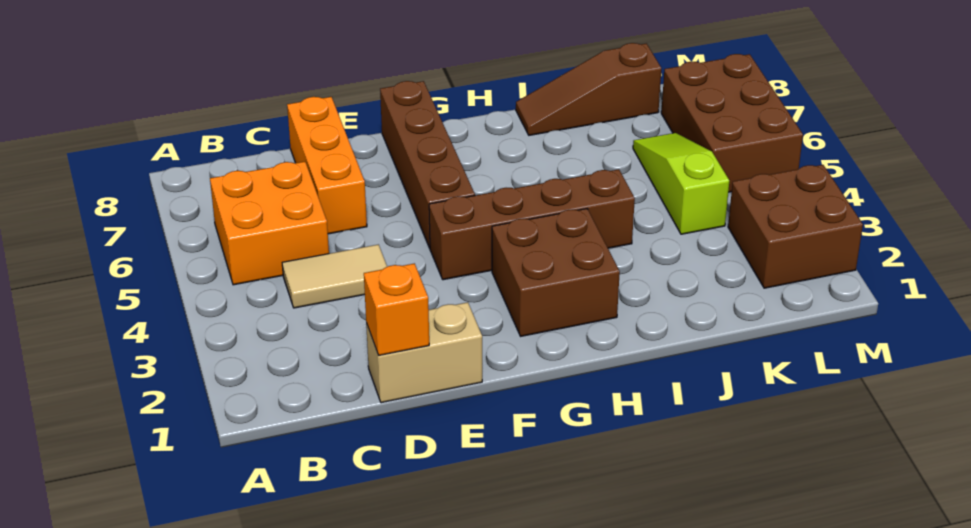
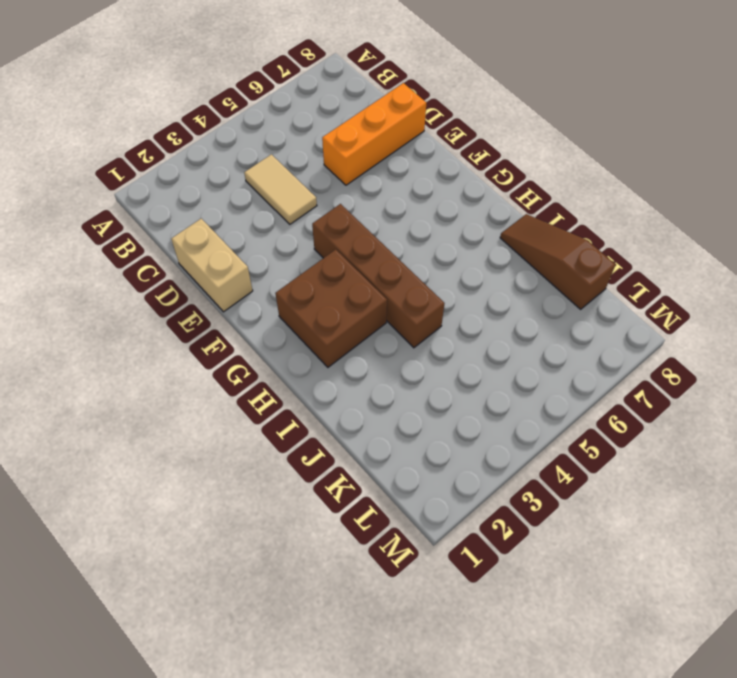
none -> orange 2x2 brick [210,162,329,285]
none -> brown 1x4 brick [380,81,475,248]
none -> lime 1x3 slope [633,133,729,234]

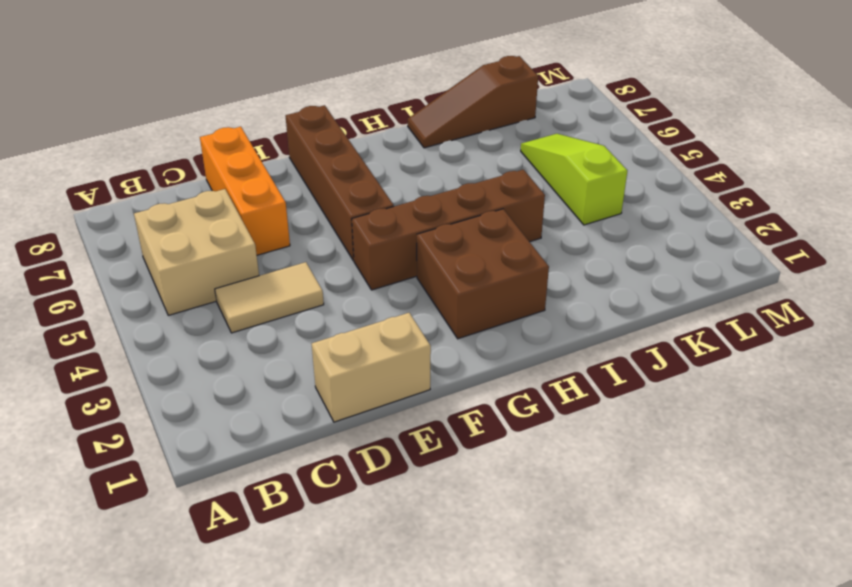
tan 2x2 brick [134,189,259,315] -> orange 2x2 brick [210,162,329,285]
none -> brown 2x2 brick [728,165,863,288]
none -> brown 2x3 brick [661,54,803,192]
none -> orange 1x1 brick [364,263,429,355]

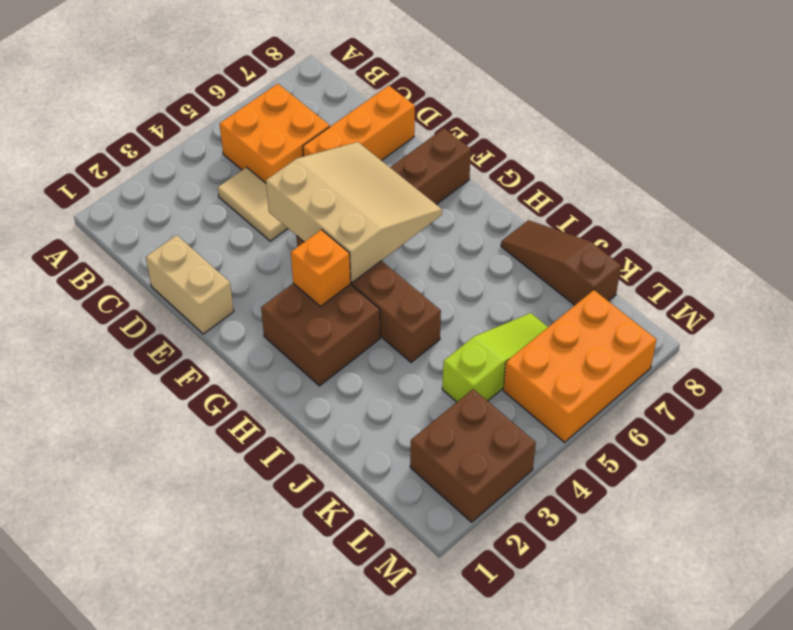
tan 3x3 slope [266,142,442,283] -> none
orange 1x1 brick [291,230,351,306] -> orange 1x1 brick moved to [364,263,429,355]
orange 2x3 brick [503,290,656,442] -> brown 2x3 brick [661,54,803,192]

